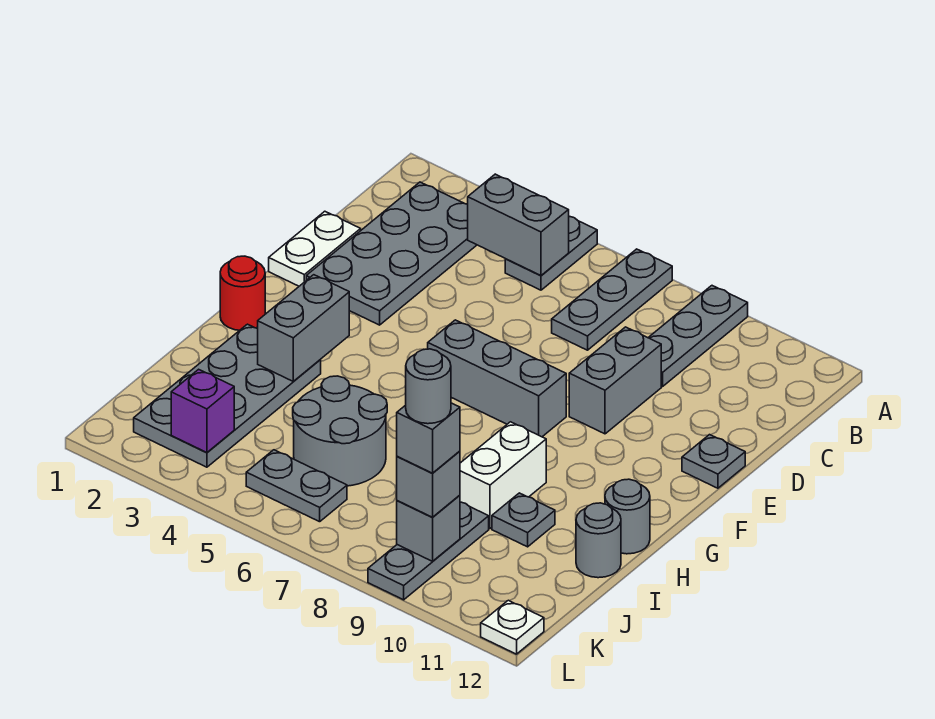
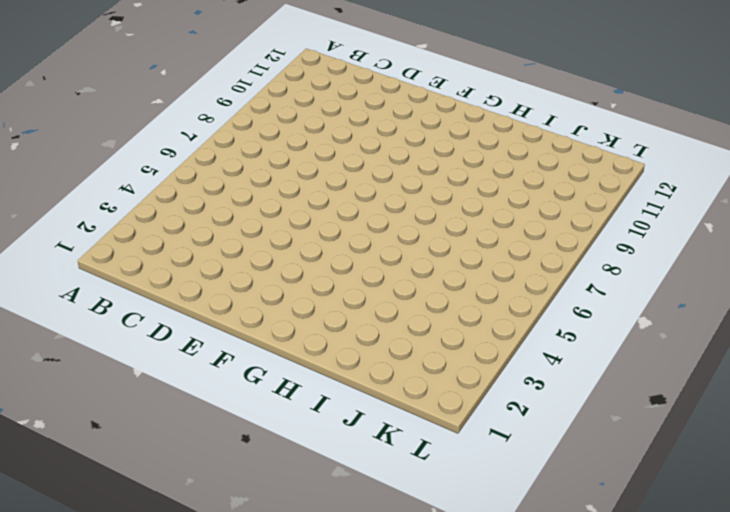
none -> grey 1x2 plate [505,216,597,290]
none -> grey 1x3 plate [552,249,672,350]
none -> grey 1x3 plate [648,286,748,386]

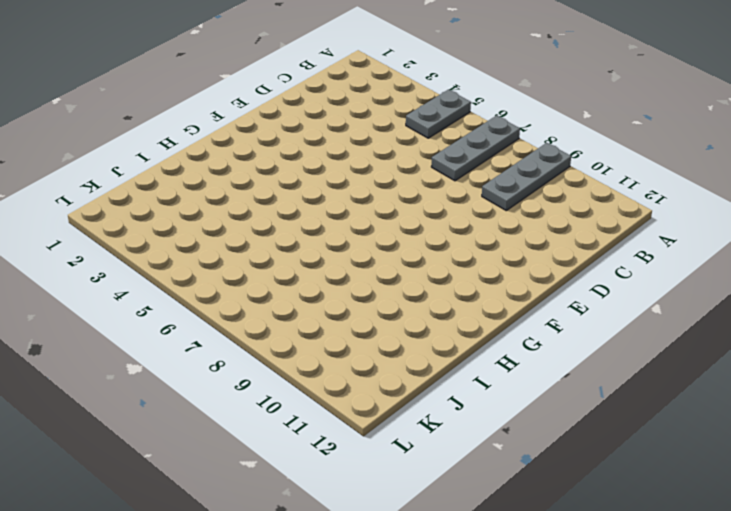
none -> grey 2x4 plate [306,182,476,325]
none -> white 1x2 plate [269,211,361,286]
none -> grey 1x2 brick [569,327,661,434]

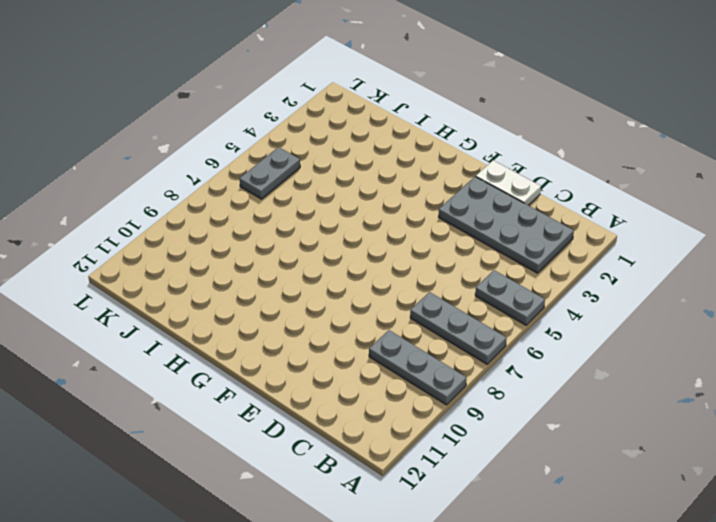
none -> grey 1x2 brick [569,327,661,434]
none -> grey 1x1 plate [682,435,745,488]
none -> grey 1x3 brick [428,320,566,437]

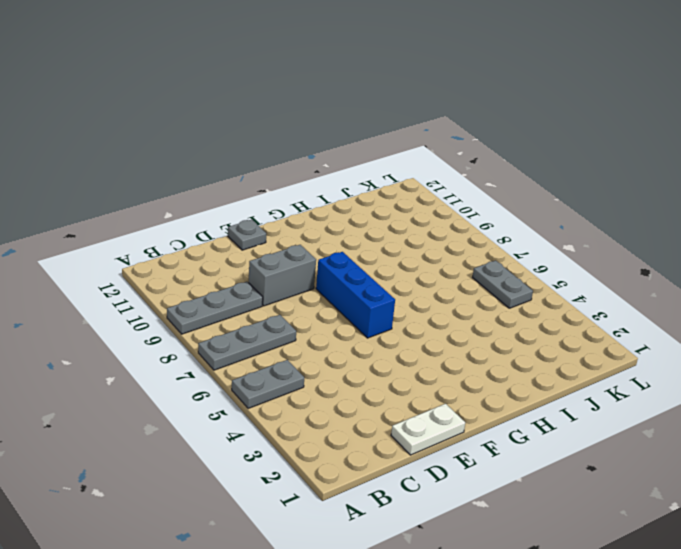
blue 1x3 brick [316,252,395,338] -> grey 1x3 brick [428,320,566,437]
none -> grey 2x4 plate [306,182,476,325]
none -> red 1x1 round brick [220,256,265,330]
none -> grey 2x4 plate [134,324,321,467]

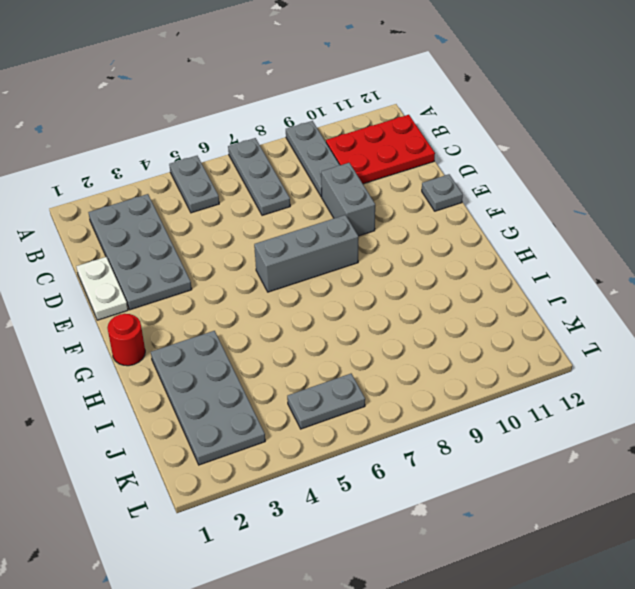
red 2x3 plate [326,115,435,184] -> none
none -> white 1x2 brick [460,422,546,529]
none -> grey 1x1 round brick [605,479,650,554]
none -> grey 2x2 round brick [293,376,387,486]

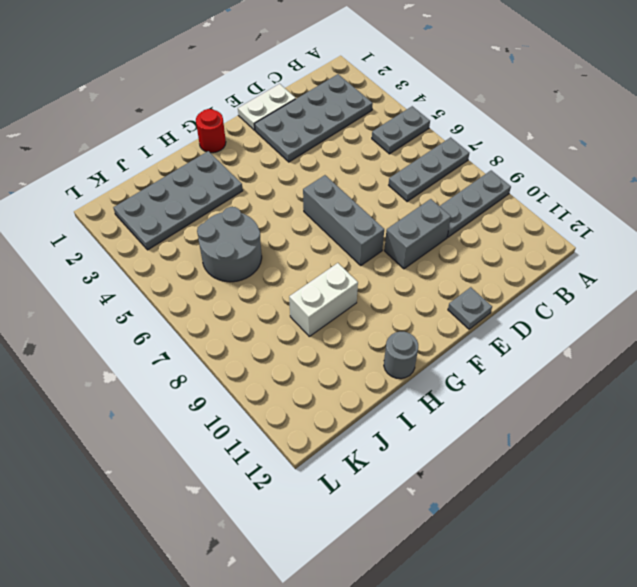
none -> grey 1x1 plate [492,493,555,547]
none -> grey 1x1 round brick [576,503,621,578]
none -> grey 1x3 plate [368,502,489,600]

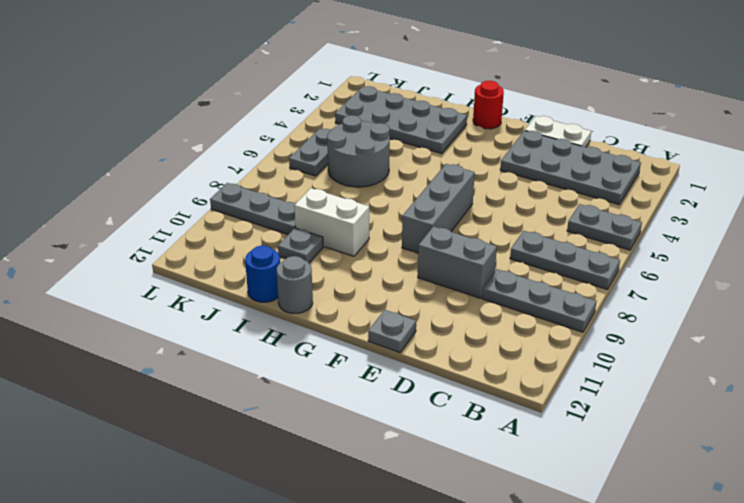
blue 1x1 round brick [245,245,280,302] -> grey 1x1 round brick [576,503,621,578]
none -> white 1x1 plate [481,600,544,654]
none -> grey 1x2 brick [468,174,569,275]
none -> grey 1x2 brick [258,275,349,382]

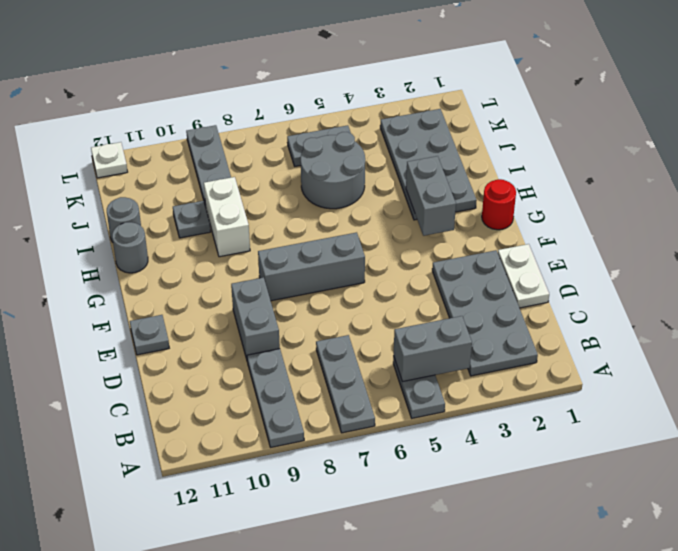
none -> purple 1x1 brick [171,369,234,453]
none -> grey 1x1 brick [397,495,460,561]
none -> grey 1x1 brick [397,451,460,517]

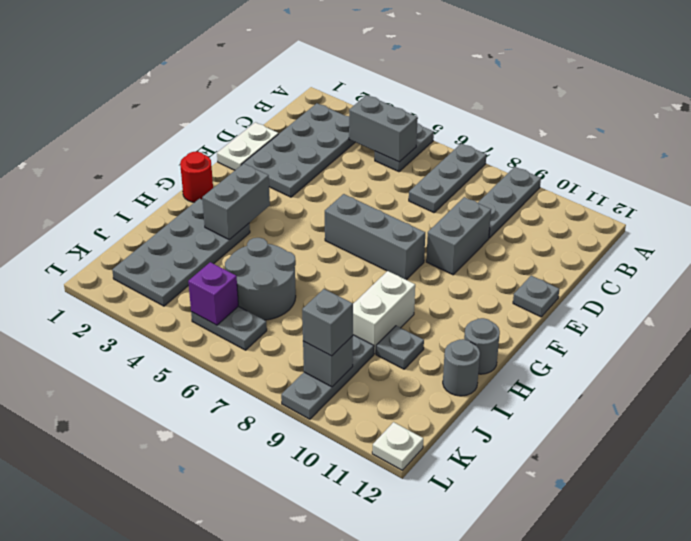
purple 1x1 brick [188,262,238,325] -> purple 1x1 brick moved to [171,369,234,453]
none -> grey 1x1 brick [397,403,460,473]
none -> grey 1x1 round brick [406,349,451,424]

